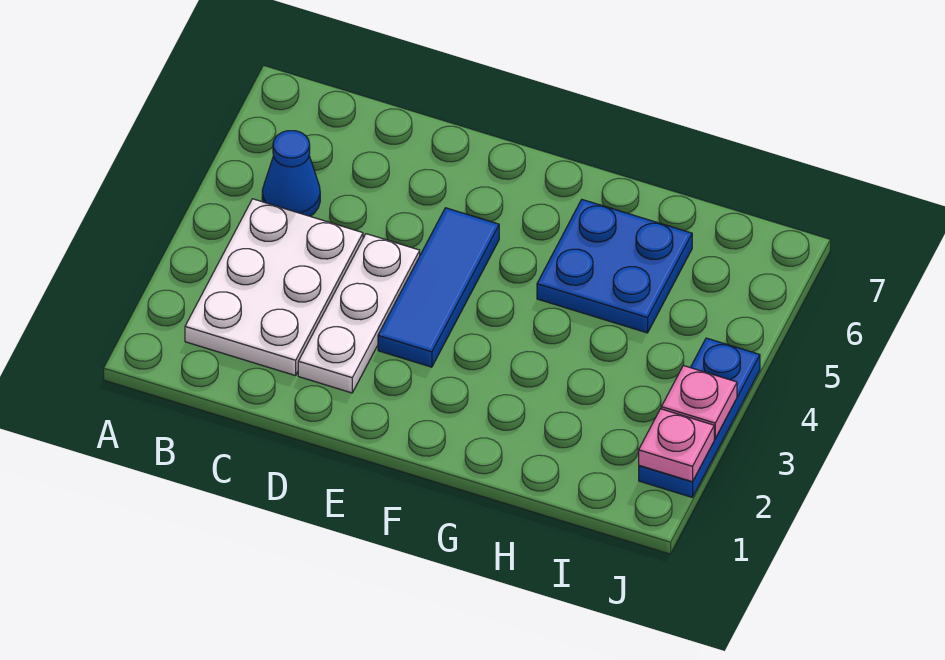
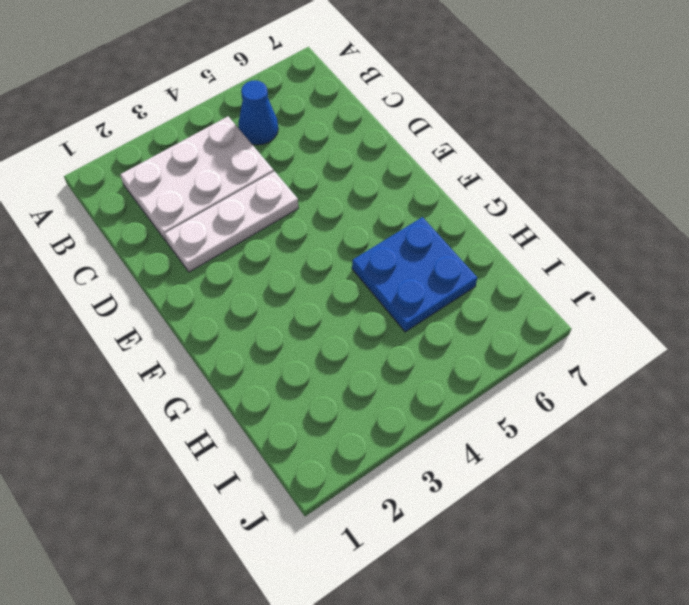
none -> blue 1x3 tile [378,208,499,367]
none -> blue 1x3 plate [639,338,760,497]

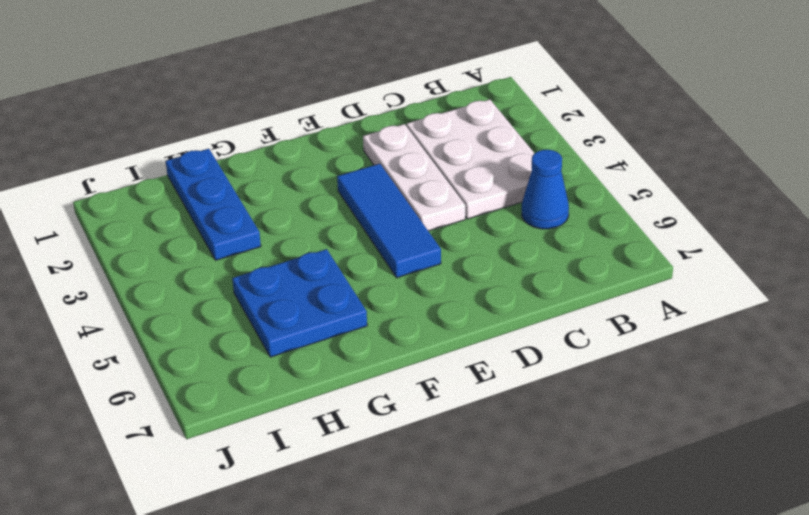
blue 1x3 plate [166,149,261,260] -> blue 1x3 plate moved to [639,338,760,497]
none -> pink 1x1 plate [639,409,714,482]
none -> pink 1x1 plate [661,365,737,438]

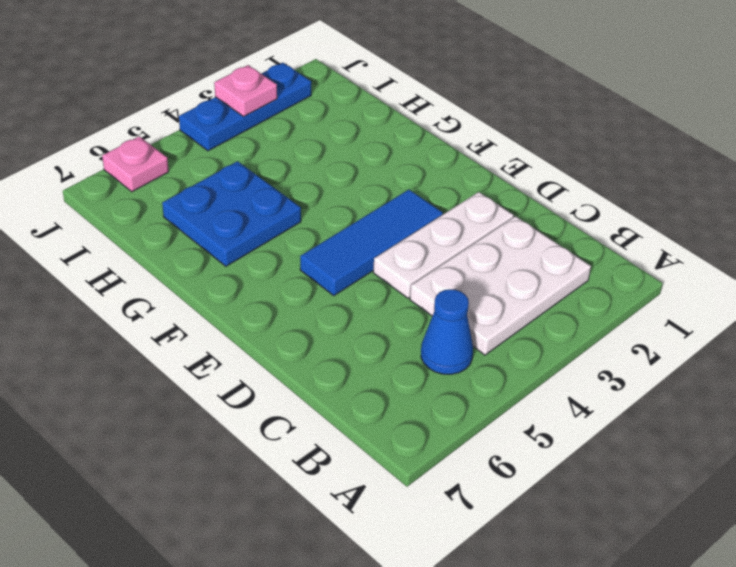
pink 1x1 plate [102,136,169,192] -> pink 1x1 plate moved to [639,409,714,482]

